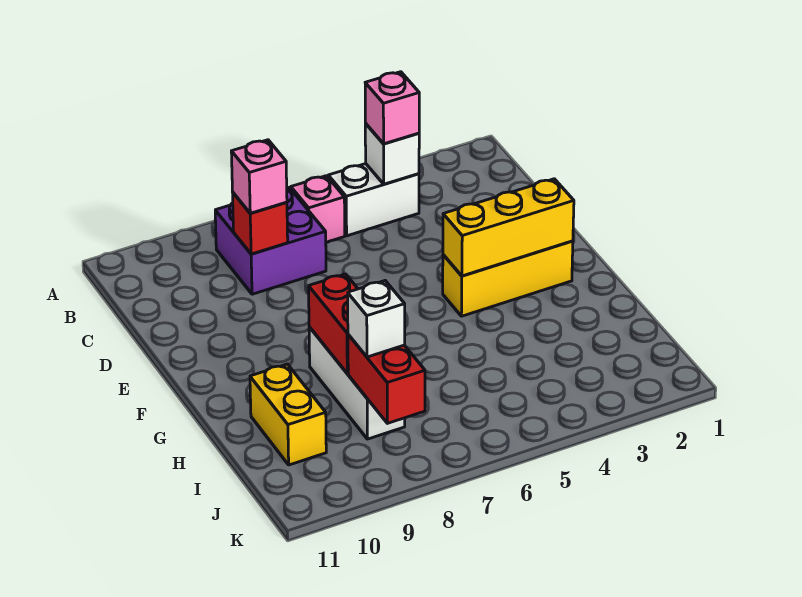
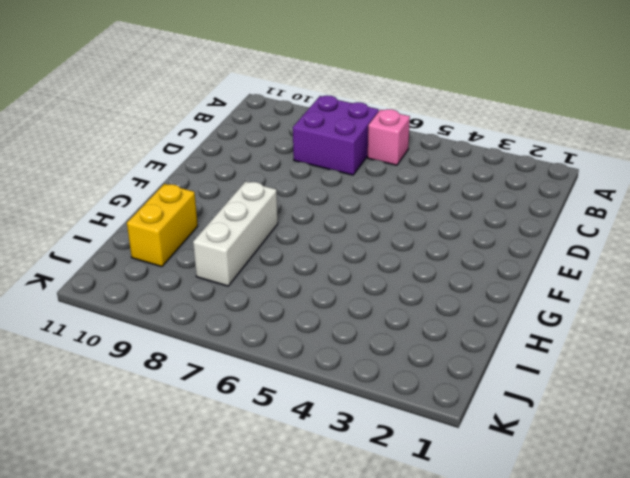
none -> white 1x2 brick [328,164,419,236]
none -> yellow 1x3 brick [443,241,573,316]
none -> white 1x1 brick [365,124,419,184]

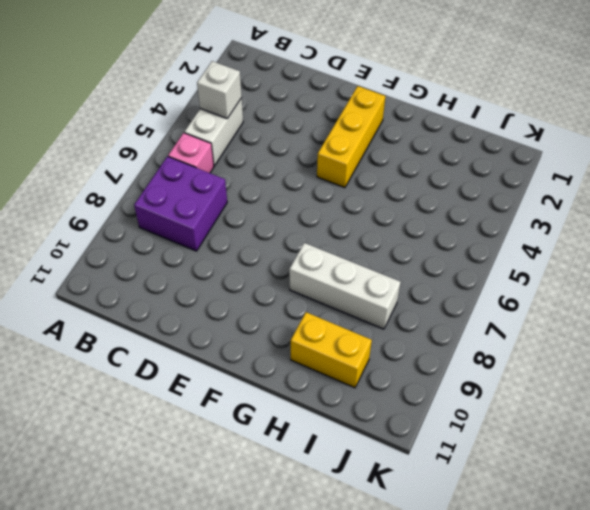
none -> red 1x1 brick [233,193,288,254]
none -> yellow 1x3 brick [443,179,574,276]
none -> red 1x2 brick [309,274,358,374]

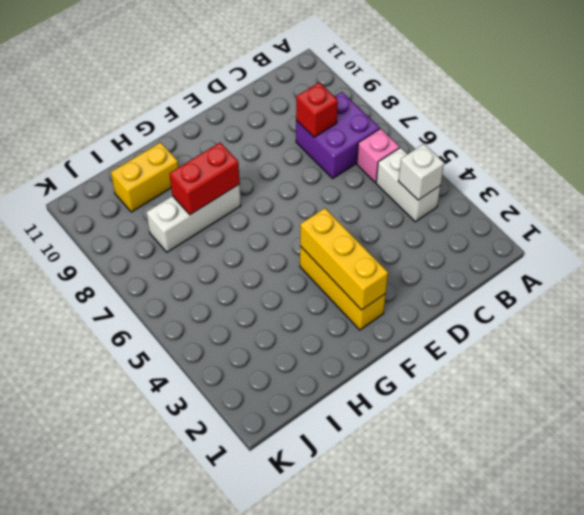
none -> red 1x2 brick [348,335,425,423]
none -> pink 1x1 brick [365,72,419,144]
none -> pink 1x1 brick [231,140,287,213]

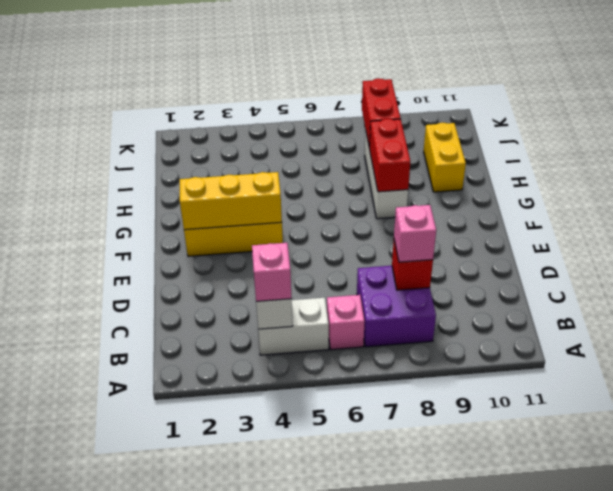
none -> white 1x1 brick [348,281,405,357]

